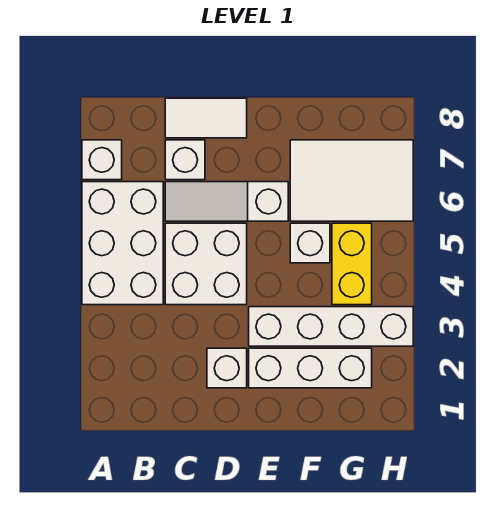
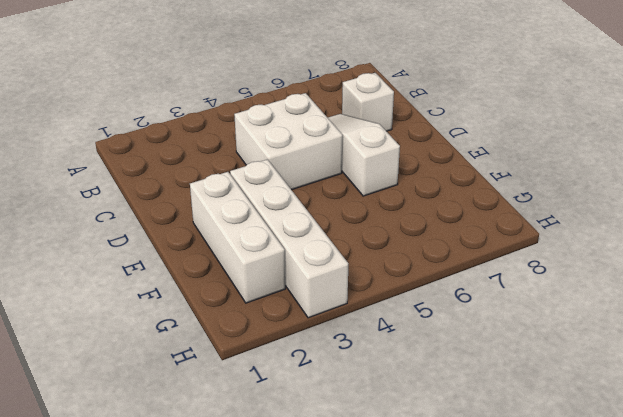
none -> white 2x3 brick [82,182,163,305]
none -> white 1x1 brick [82,140,122,180]
none -> white 1x2 tile [165,98,247,138]

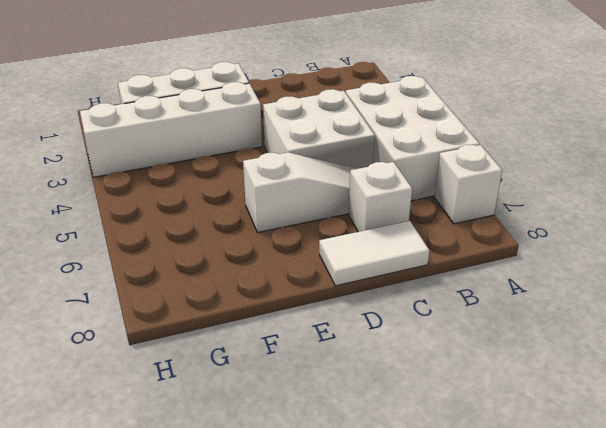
none -> white 1x1 brick [207,348,247,388]
none -> white 1x1 brick [290,223,330,263]
none -> white 2x3 tile [290,140,413,221]

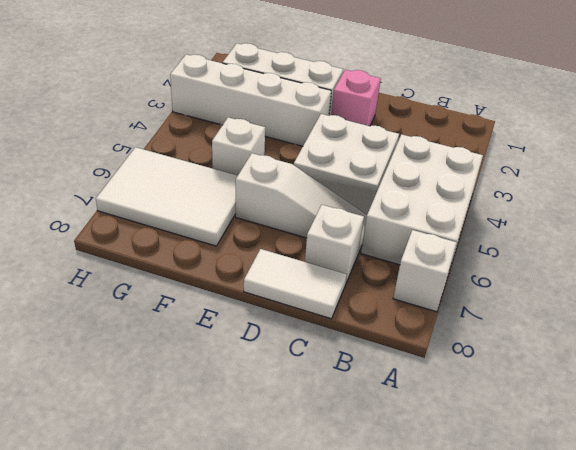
pink 1x1 brick [331,70,381,126] -> white 1x1 brick [207,348,247,388]
none -> yellow 1x2 brick [332,223,372,305]

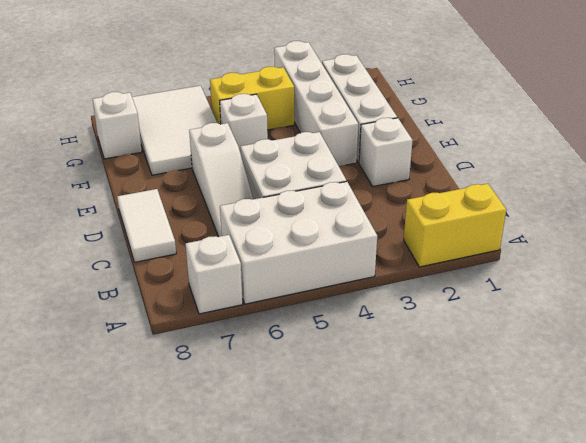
yellow 1x2 brick [404,184,506,267] -> none
white 1x1 brick [93,92,142,159] -> white 1x1 brick moved to [165,140,205,180]

